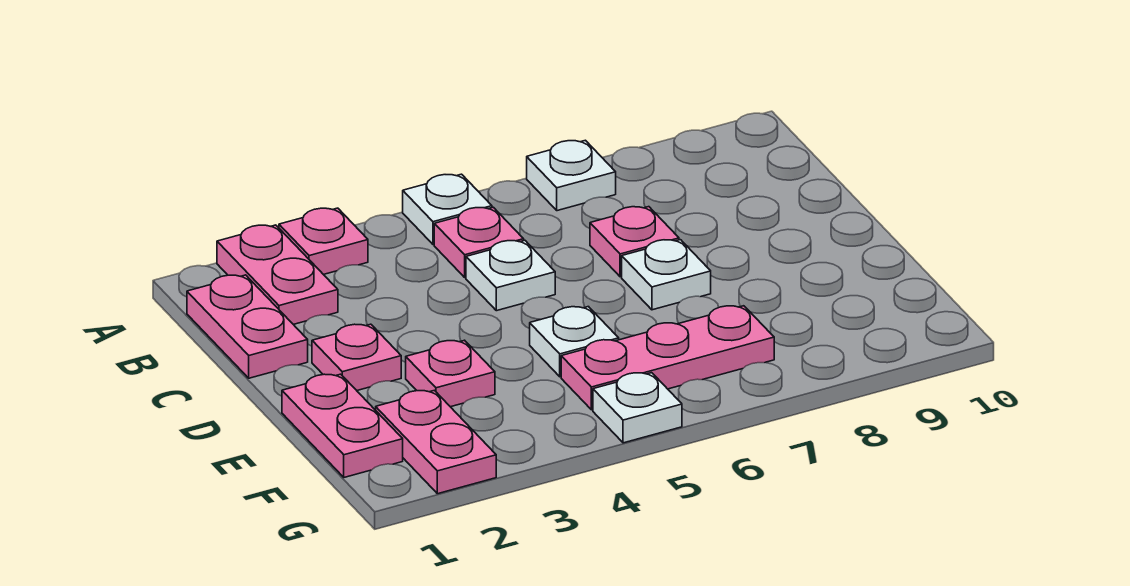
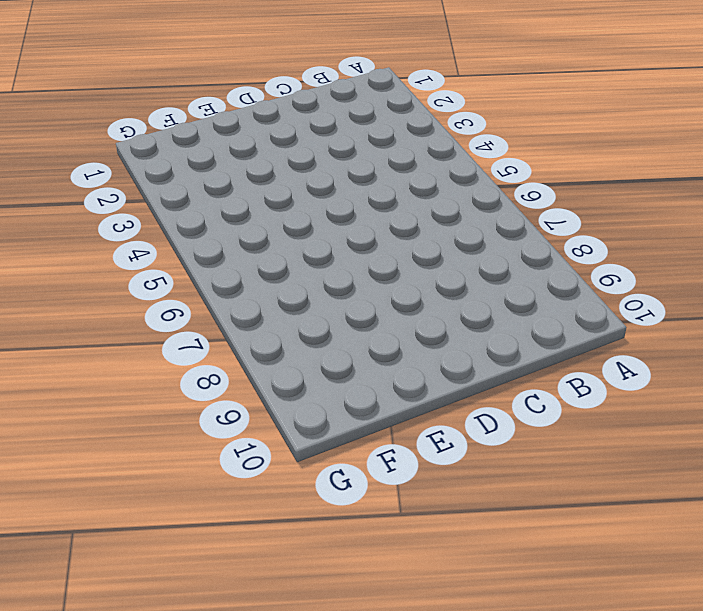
none -> pink 1x2 plate [217,225,338,324]
none -> pink 1x1 plate [279,208,368,275]
none -> white 1x1 plate [403,174,492,244]

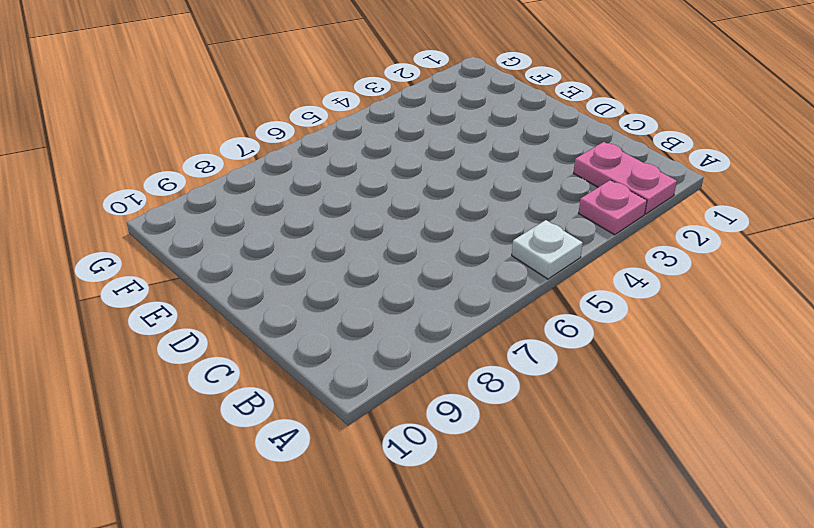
none -> white 1x1 plate [527,140,616,211]
none -> pink 1x2 plate [187,275,308,378]
none -> pink 1x1 plate [434,207,524,277]

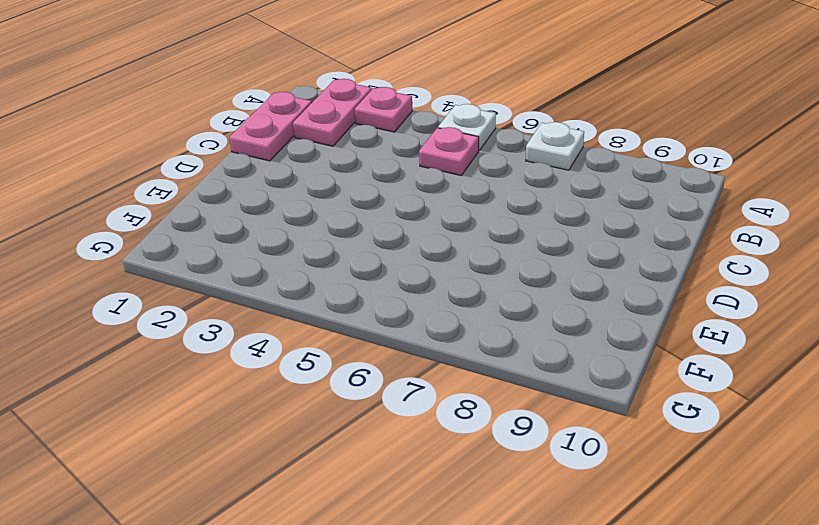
none -> white 1x1 plate [466,240,555,311]
none -> pink 1x1 plate [590,207,679,277]
none -> pink 1x1 plate [312,324,401,390]

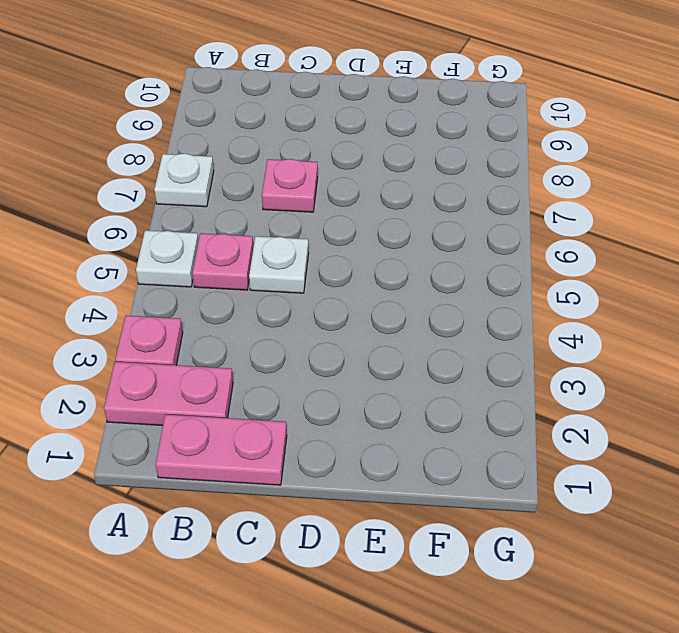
none -> pink 1x1 plate [312,324,401,390]
none -> white 1x1 plate [622,240,711,310]
none -> pink 1x2 plate [282,374,403,477]

